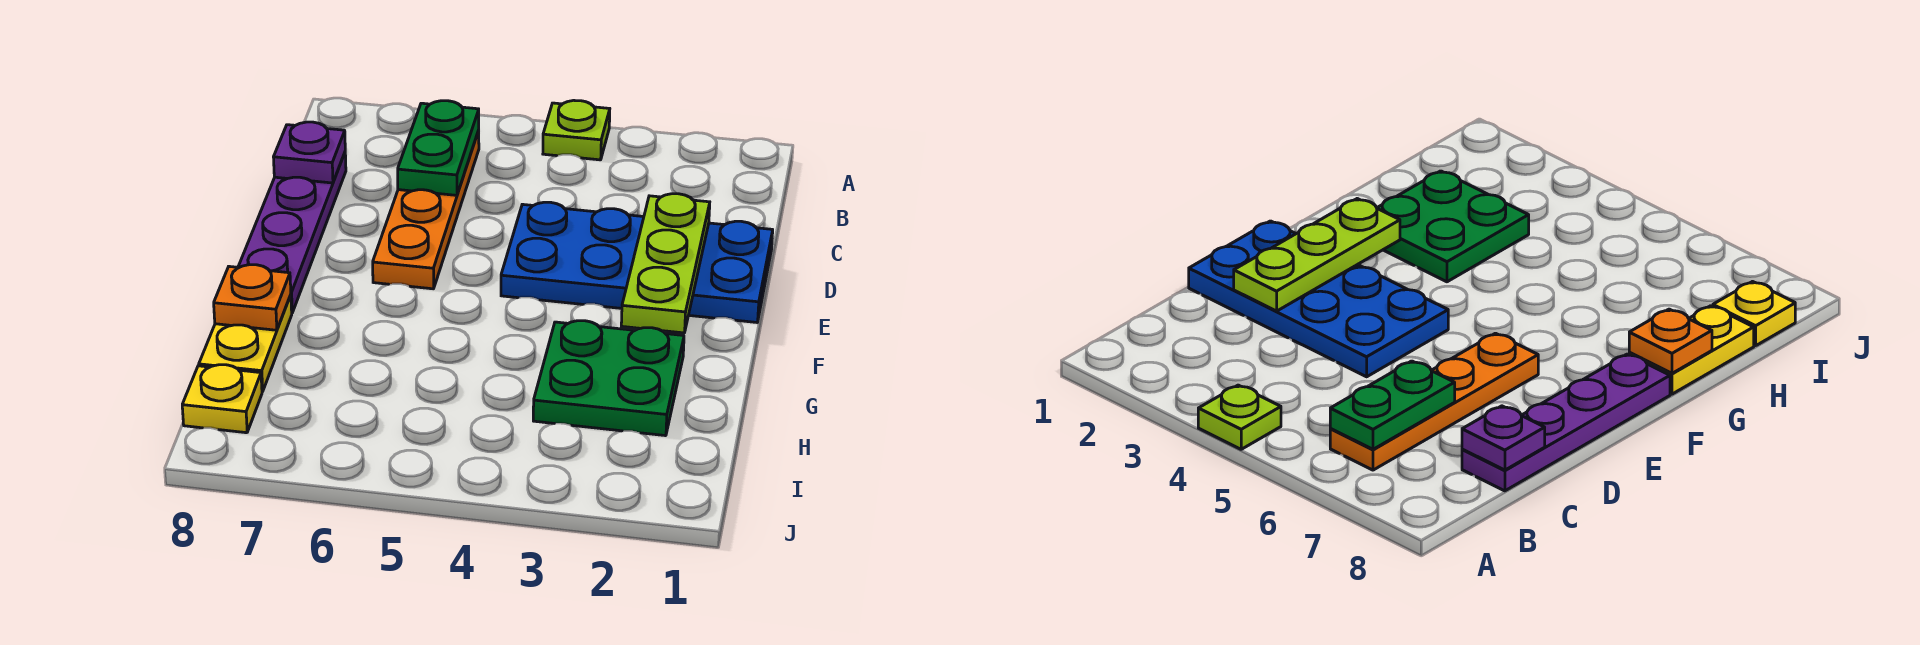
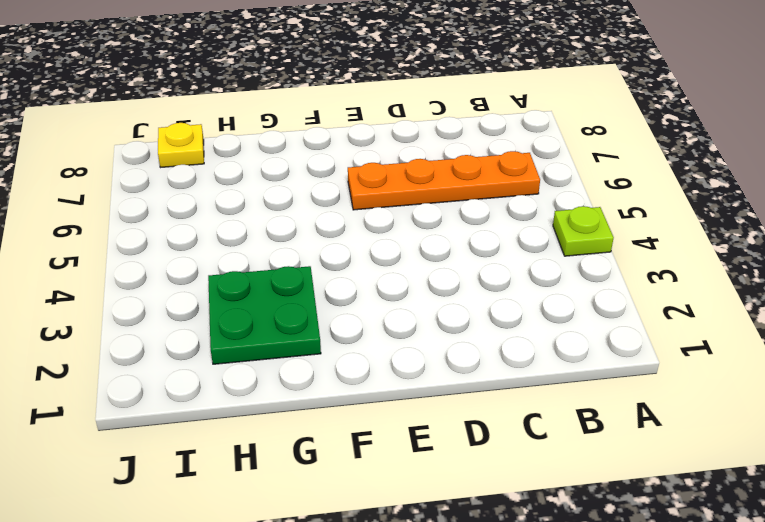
none -> purple 1x4 plate [238,153,346,313]
none -> blue 2x4 plate [501,202,773,322]

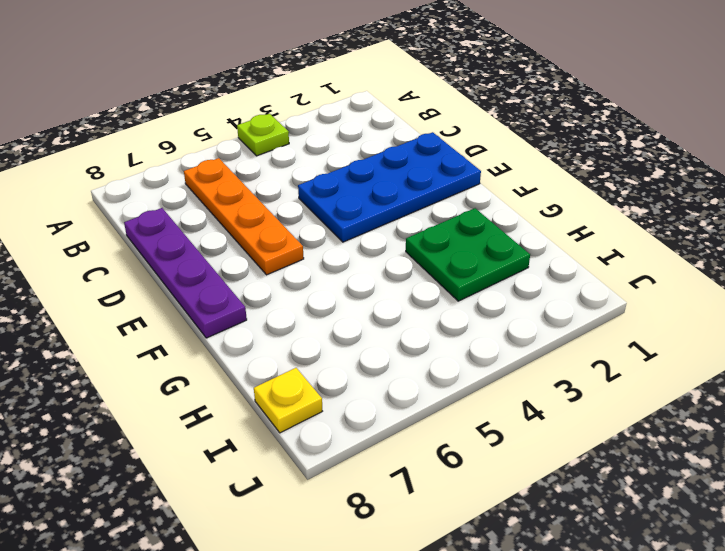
none -> yellow 1x2 plate [199,295,292,392]
none -> green 1x2 plate [398,101,479,195]

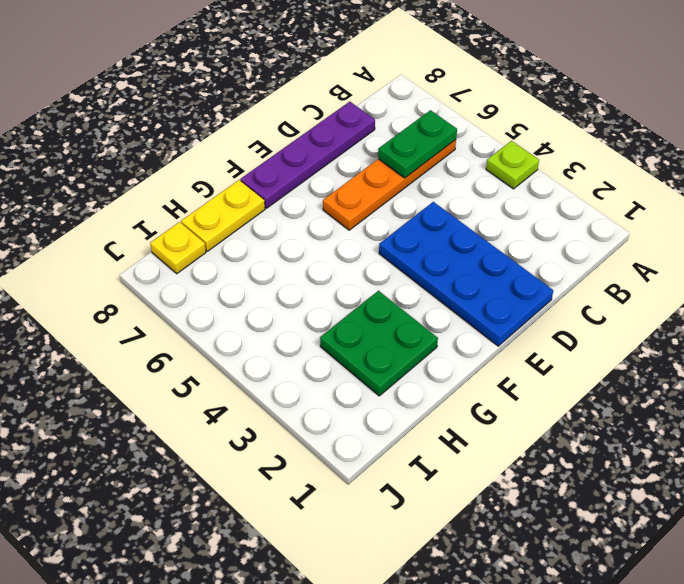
none -> purple 1x1 plate [274,122,345,183]
none -> lime 1x3 plate [621,194,710,333]

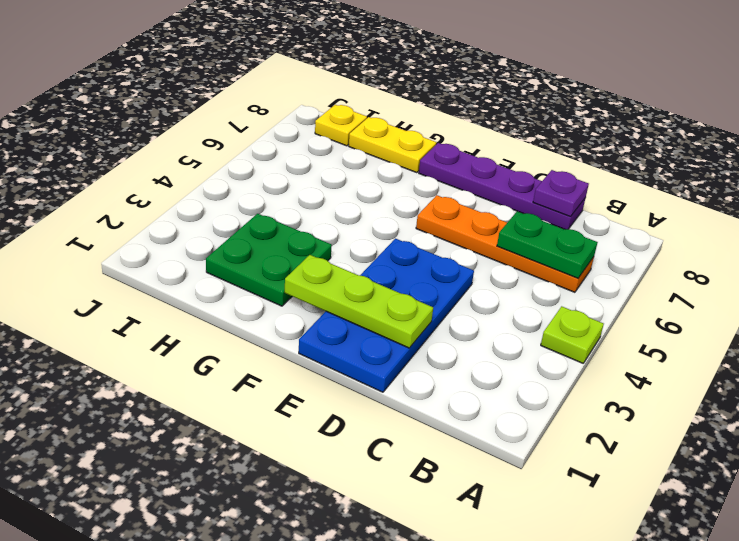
none -> orange 1x1 plate [214,265,291,330]

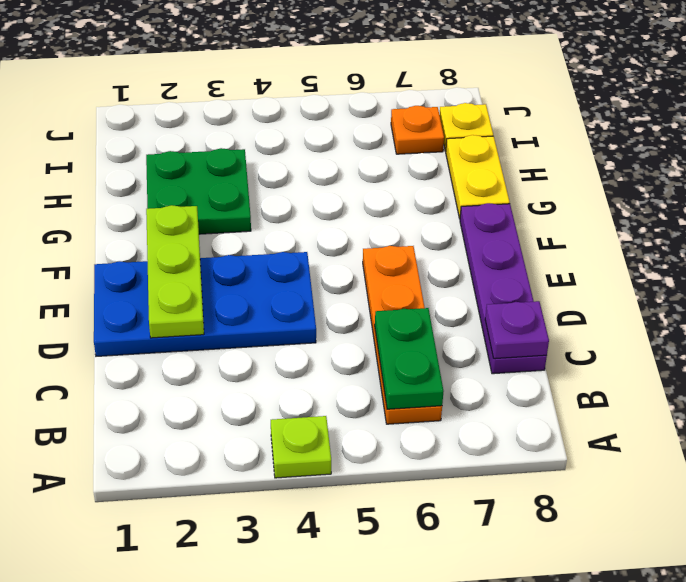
orange 1x1 plate [391,106,444,154] -> orange 1x1 plate moved to [214,265,291,330]

